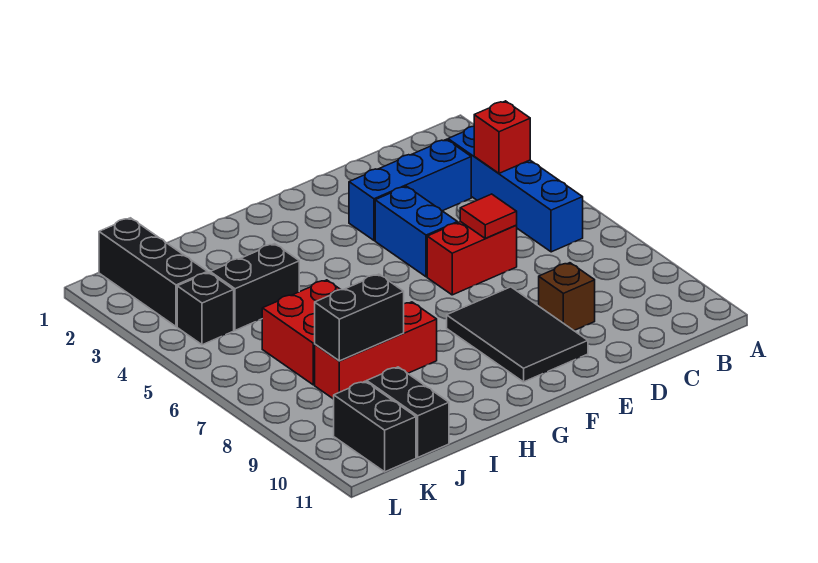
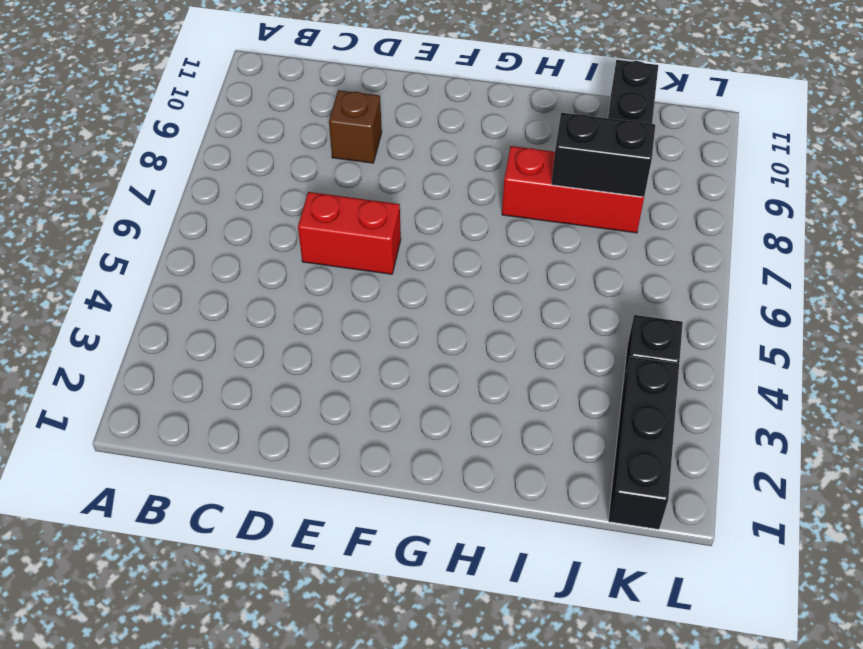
none -> blue 1x4 brick [448,126,583,252]
none -> blue 1x3 brick [349,139,471,240]
none -> blue 1x2 brick [375,186,458,277]

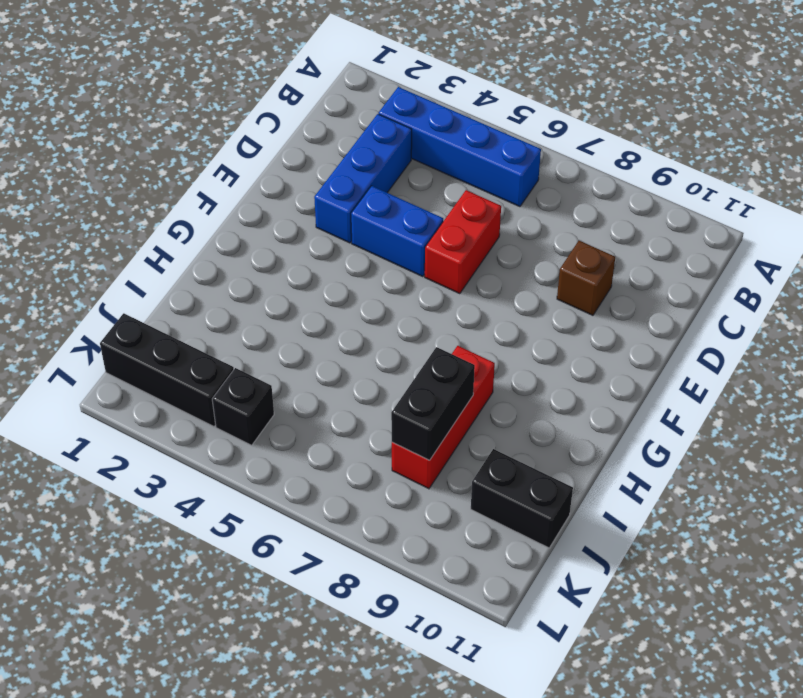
none -> black 2x3 tile [447,287,588,382]
none -> black 1x2 brick [210,244,299,330]
none -> red 2x2 brick [262,280,341,385]

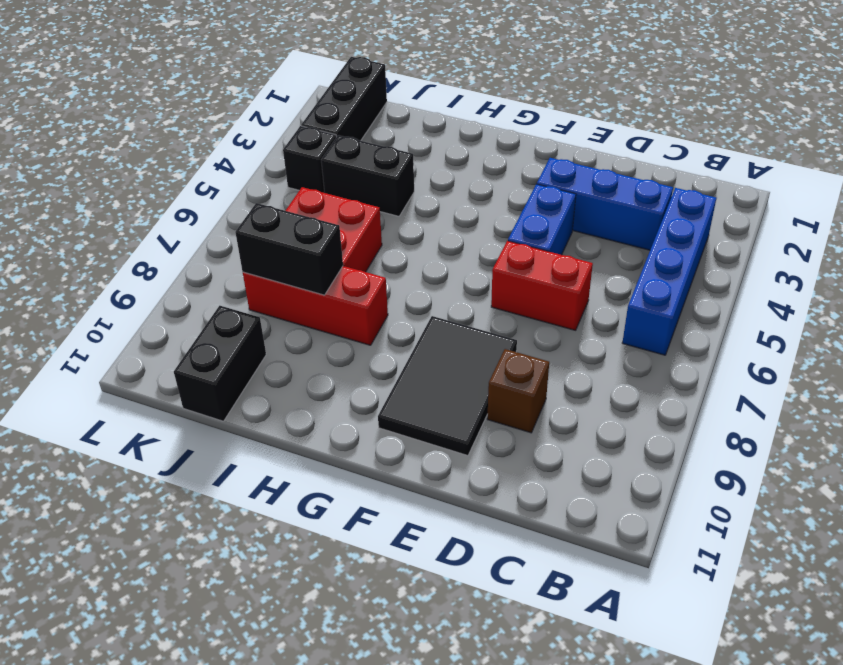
none -> black 1x2 brick [334,381,416,472]
none -> red 1x1 brick [474,101,530,173]
none -> red 1x1 tile [460,194,517,238]

